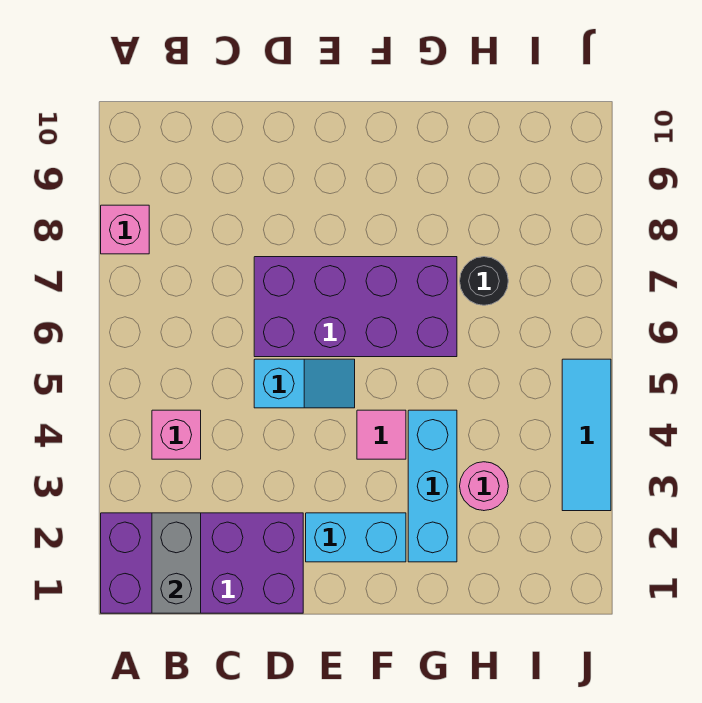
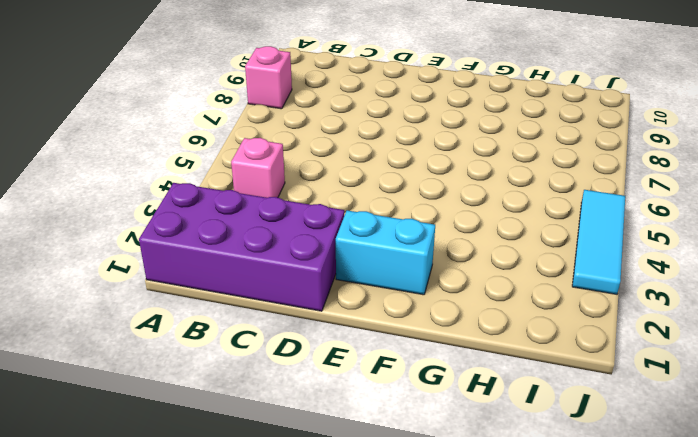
none -> cyan 1x2 slope [254,359,355,408]
none -> purple 2x4 brick [254,257,457,357]
none -> pink 1x1 tile [357,410,406,459]

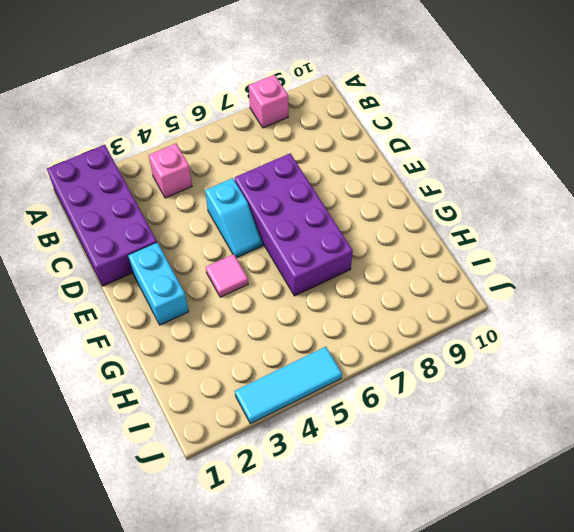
none -> cyan 1x3 brick [408,410,457,562]
none -> pink 1x1 round brick [460,462,508,511]
none -> black 1x1 round brick [460,257,508,305]

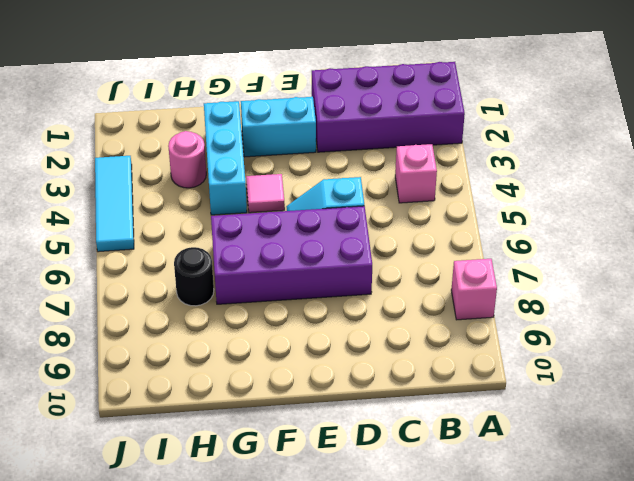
none -> grey 1x2 brick [152,513,201,613]

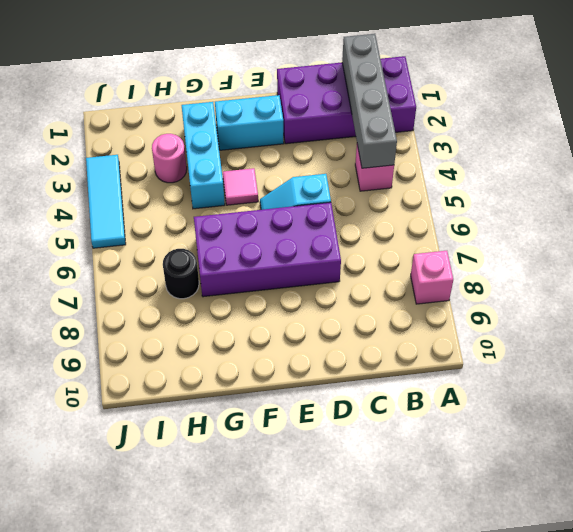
grey 1x4 brick [342,34,397,168] -> grey 1x2 brick [152,513,201,613]

